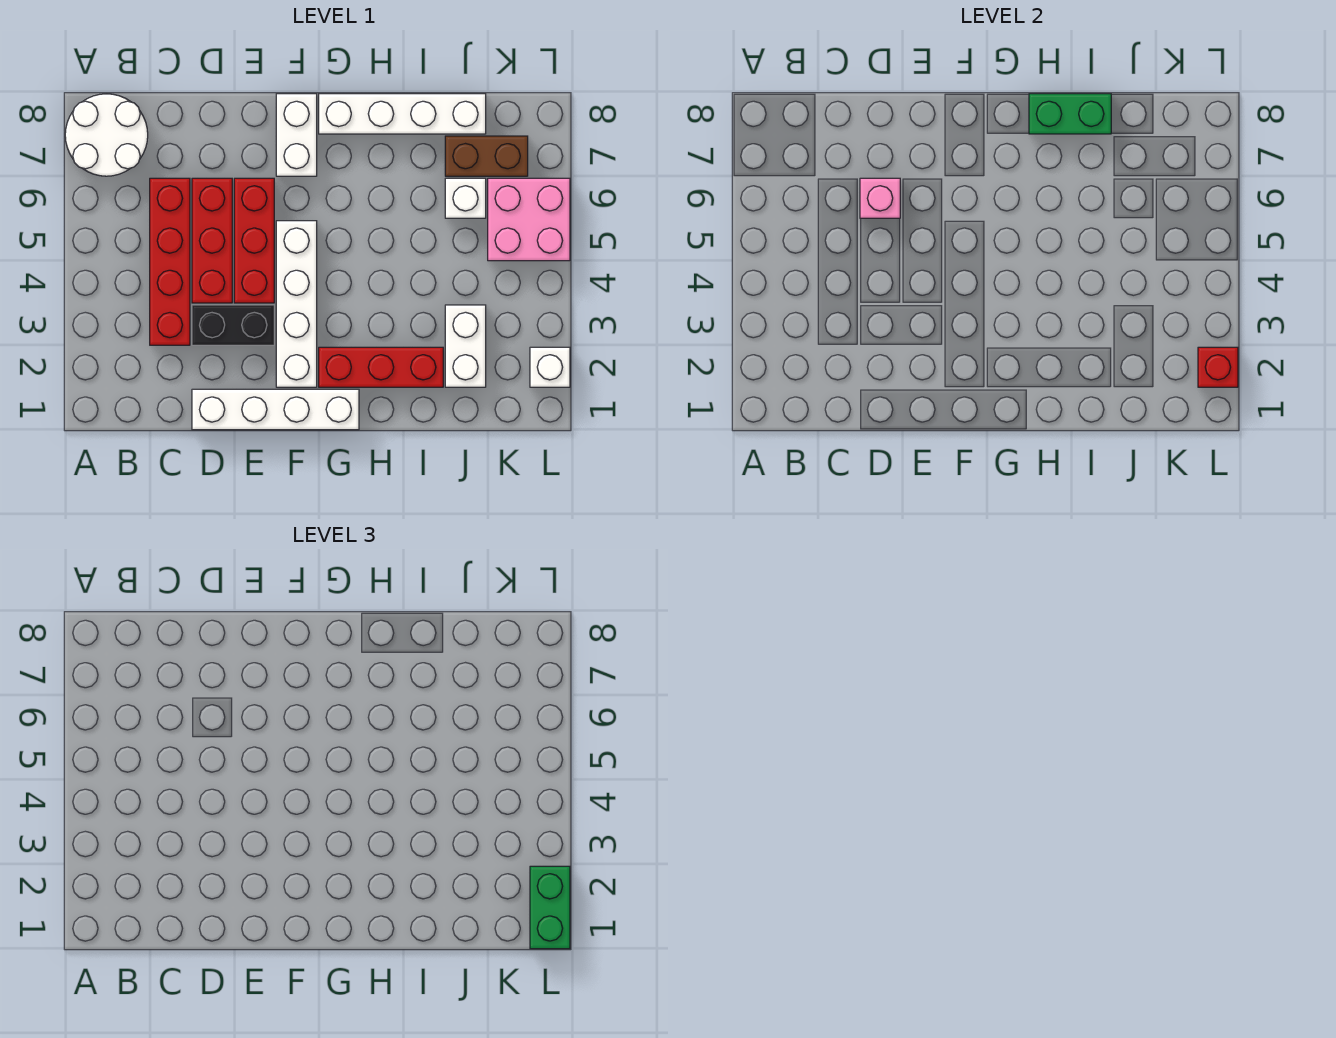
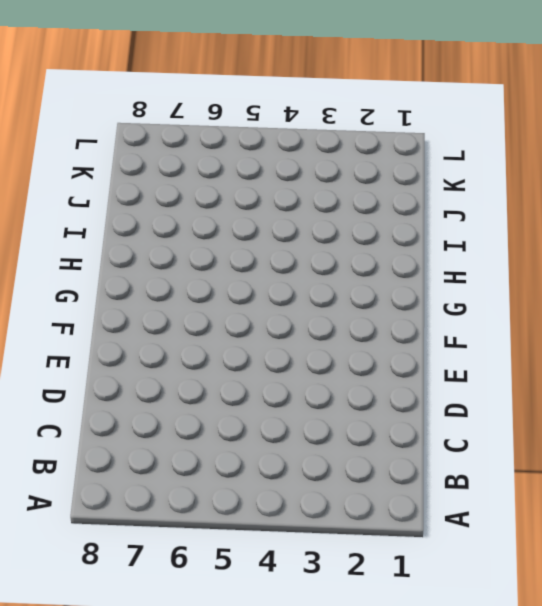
none -> white 2x2 round brick [65,94,148,176]
none -> red 1x4 brick [150,178,190,345]
none -> white 1x4 brick [192,389,359,430]

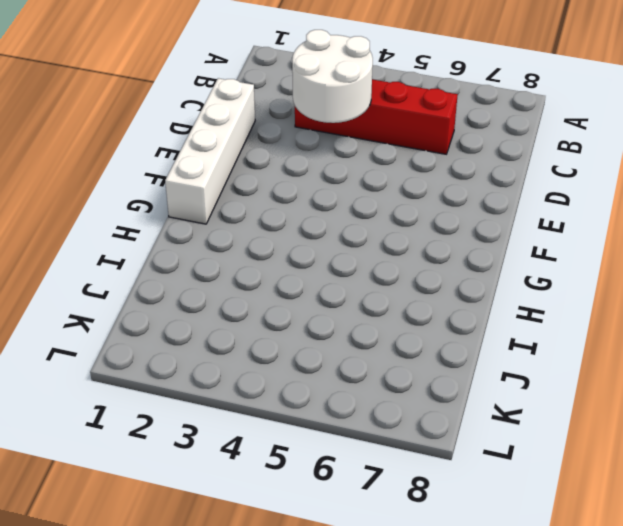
white 2x2 round brick [292,30,373,123] -> white 2x2 round brick moved to [65,94,148,176]
none -> black 1x2 brick [192,305,274,345]
none -> red 1x3 brick [192,178,232,303]
none -> red 1x3 brick [234,178,274,303]

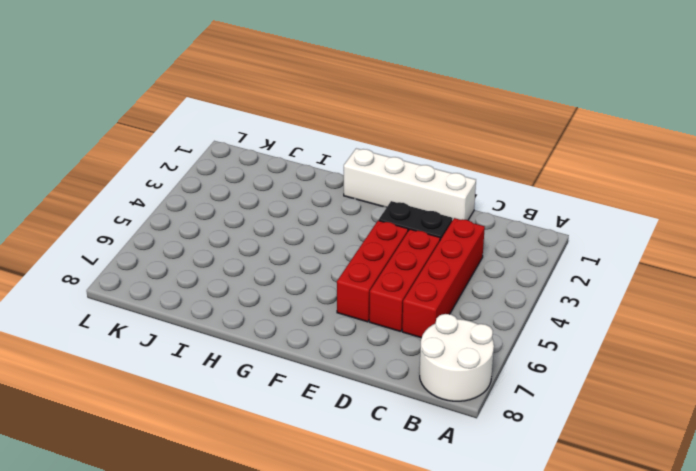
none -> white 1x4 brick [276,221,317,387]
none -> white 1x2 brick [276,94,317,176]
none -> red 1x3 brick [319,347,443,387]

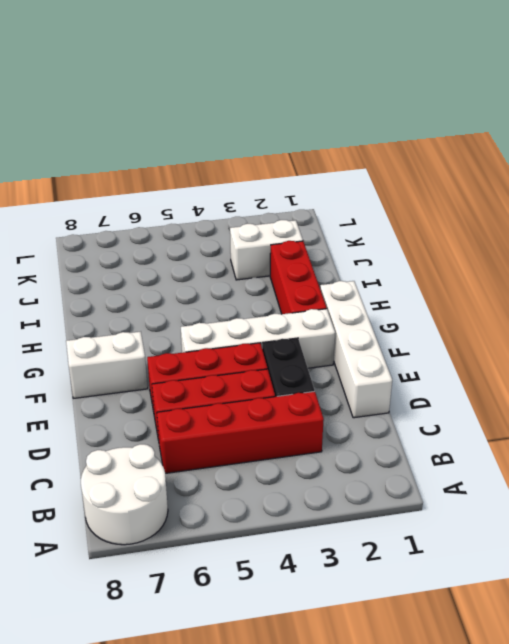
none -> white 1x4 brick [319,94,486,134]
none -> white 1x1 brick [445,178,486,218]
none -> brown 1x2 brick [445,136,528,176]

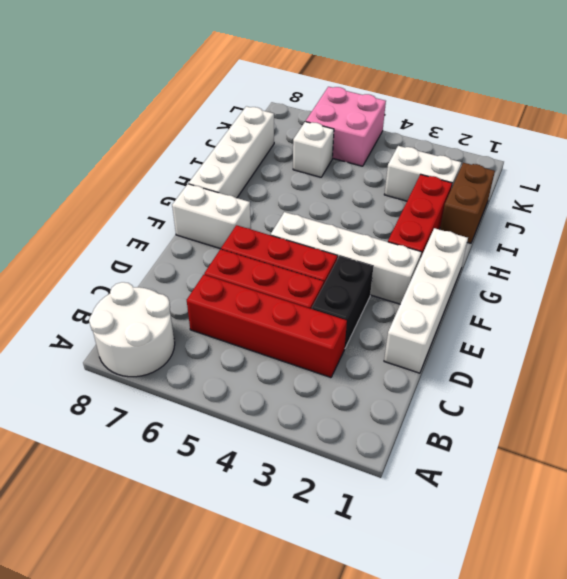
brown 1x2 brick [440,163,495,243] -> brown 1x2 brick moved to [445,136,528,176]
none -> white 1x1 brick [530,347,570,387]
none -> pink 1x1 brick [860,178,900,218]
none -> green 1x2 brick [1029,94,1111,134]

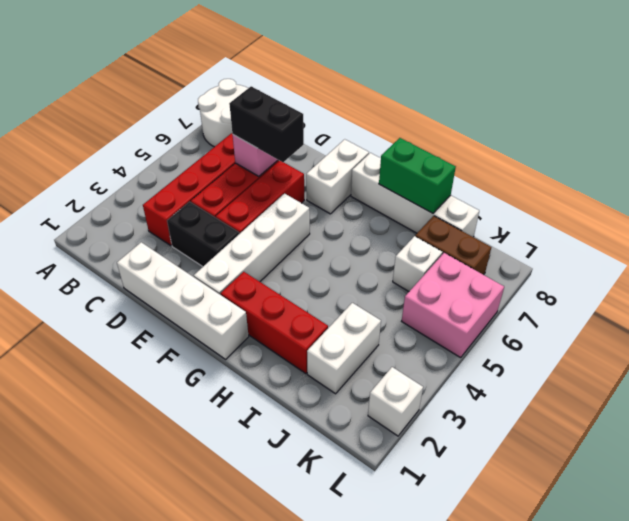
black 1x2 brick [229,86,304,162] -> none
none -> red 1x1 brick [1198,347,1238,387]
none -> green 1x2 brick [530,866,570,949]

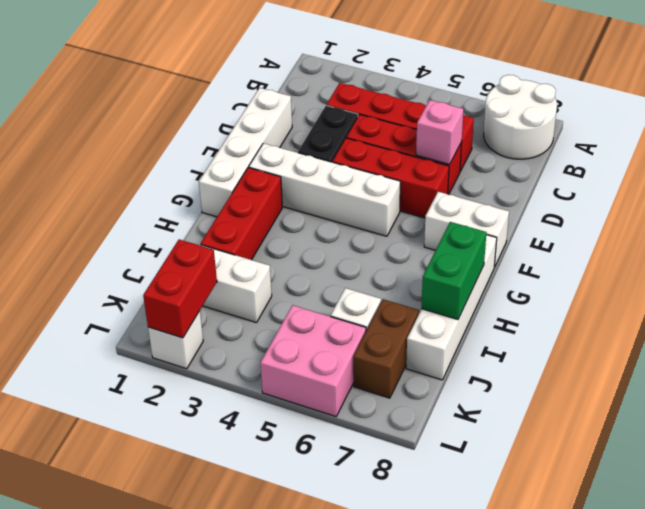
red 1x2 brick [143,239,217,338] -> red 1x1 brick [1198,347,1238,387]
none -> green 1x2 brick [530,866,570,949]

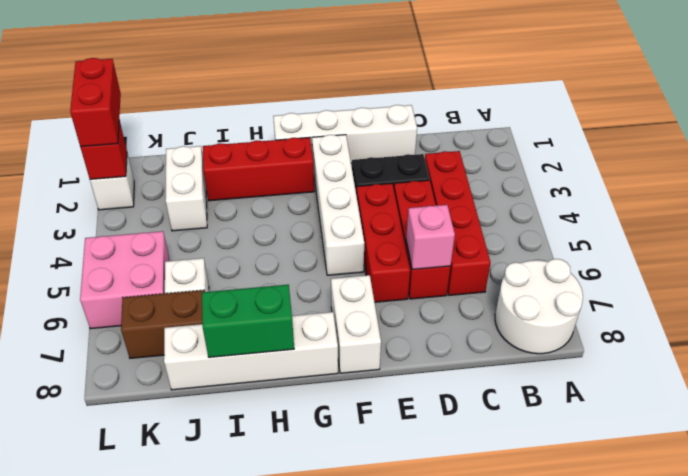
red 1x2 brick [70,58,121,147] -> green 1x2 brick [530,866,570,949]

